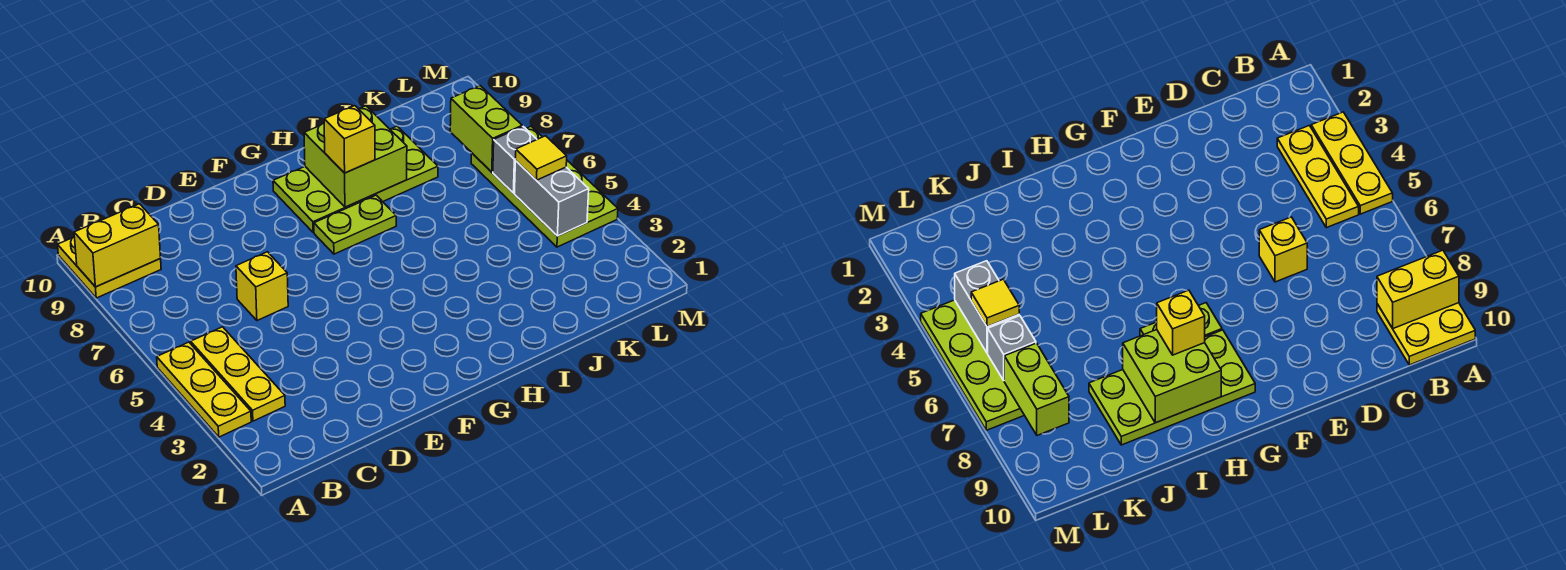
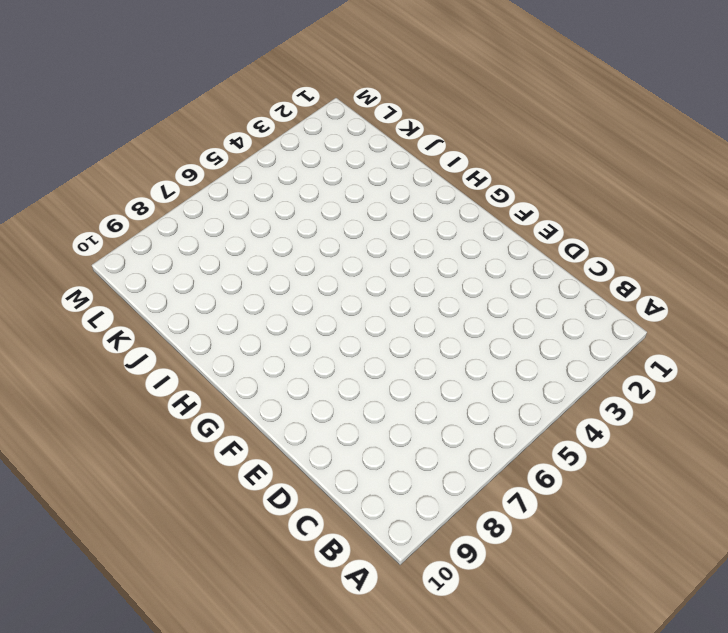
none -> yellow 1x3 plate [157,342,251,437]
none -> yellow 2x2 plate [58,237,161,298]
none -> yellow 1x3 plate [191,327,285,421]

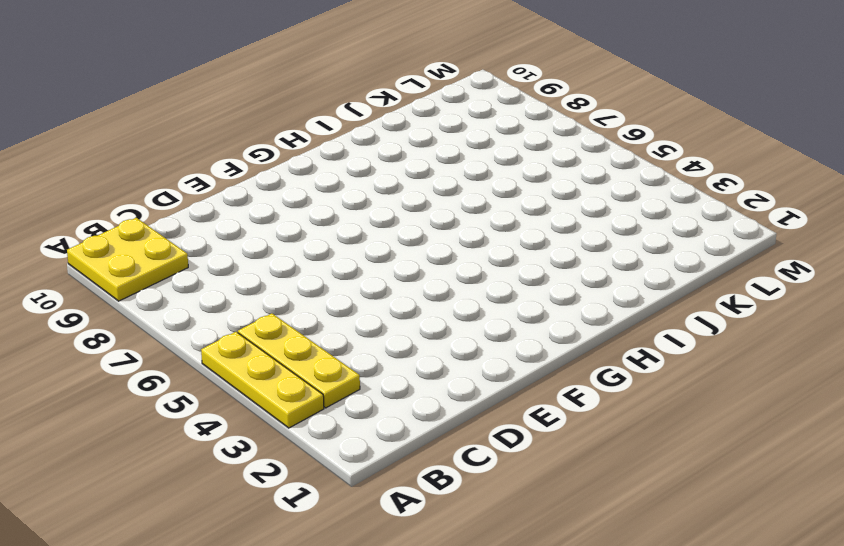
none -> yellow 1x1 brick [236,252,288,321]
none -> lime 1x2 plate [314,195,396,254]
none -> lime 2x4 plate [273,126,438,232]

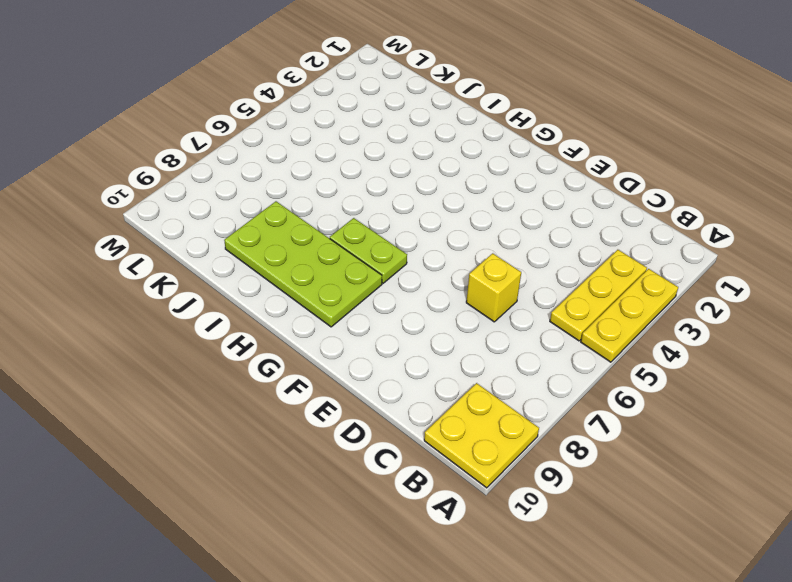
none -> lime 2x4 plate [471,126,618,247]
none -> yellow 1x2 brick [74,204,161,287]
none -> lime 2x2 brick [304,106,407,207]

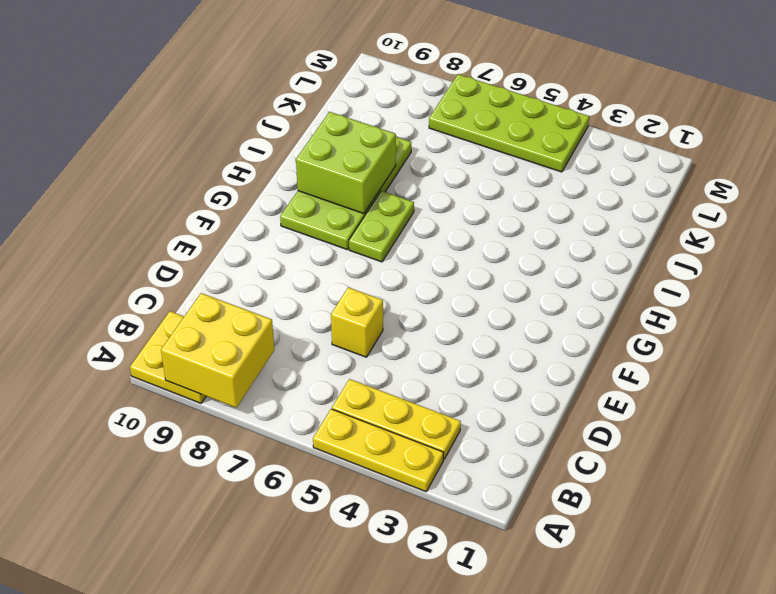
yellow 2x2 brick [161,293,274,408] -> yellow 1x2 brick [74,204,161,287]
none -> grey 1x2 brick [514,161,589,236]
none -> grey 1x1 brick [493,127,537,193]
none -> lime 1x2 brick [450,86,522,172]

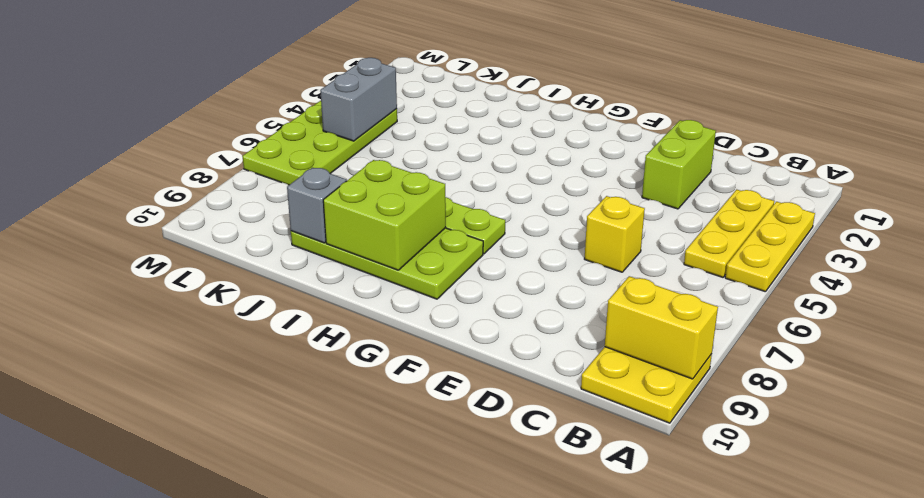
lime 1x2 brick [642,120,716,209] -> lime 1x2 brick moved to [450,86,522,172]
grey 1x1 brick [287,168,347,243] -> grey 1x1 brick moved to [493,127,537,193]
none -> yellow 1x1 brick [324,106,375,173]
none -> yellow 1x1 tile [516,136,567,180]

